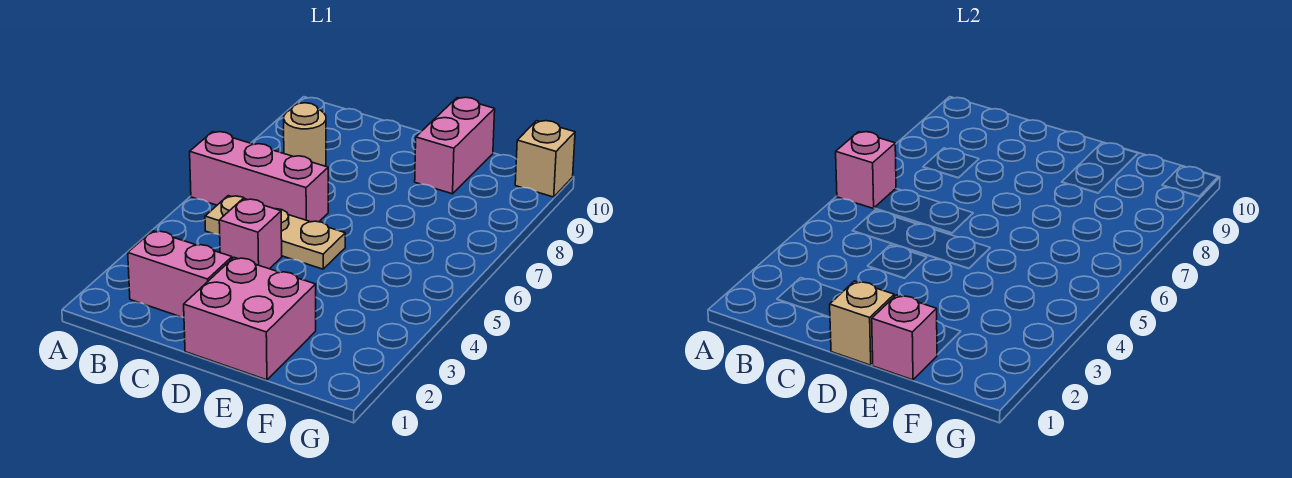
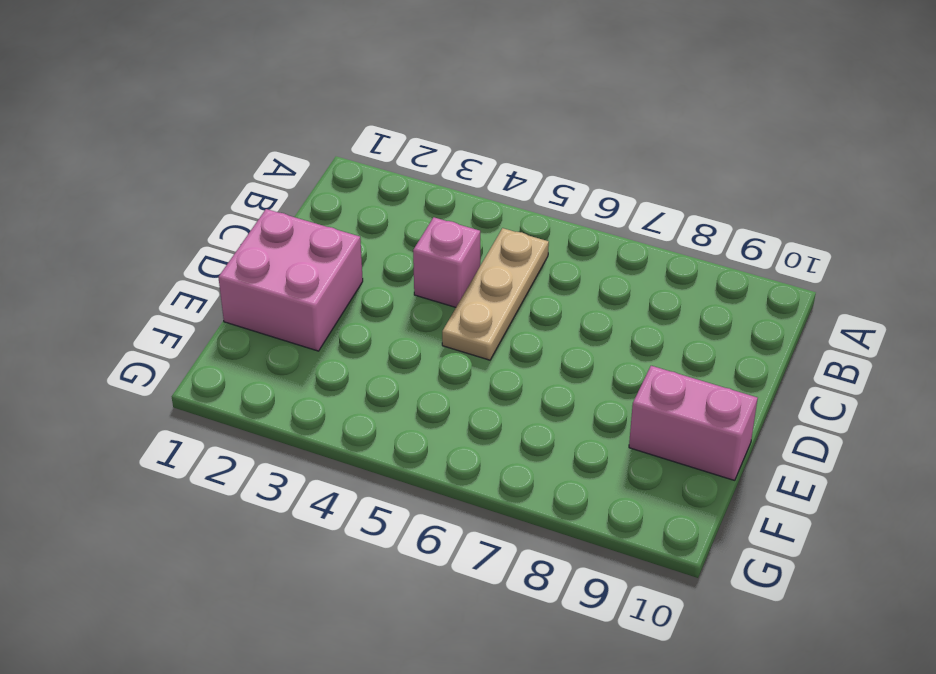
none -> pink 1x3 brick [190,132,328,222]
none -> pink 1x2 brick [128,231,232,317]

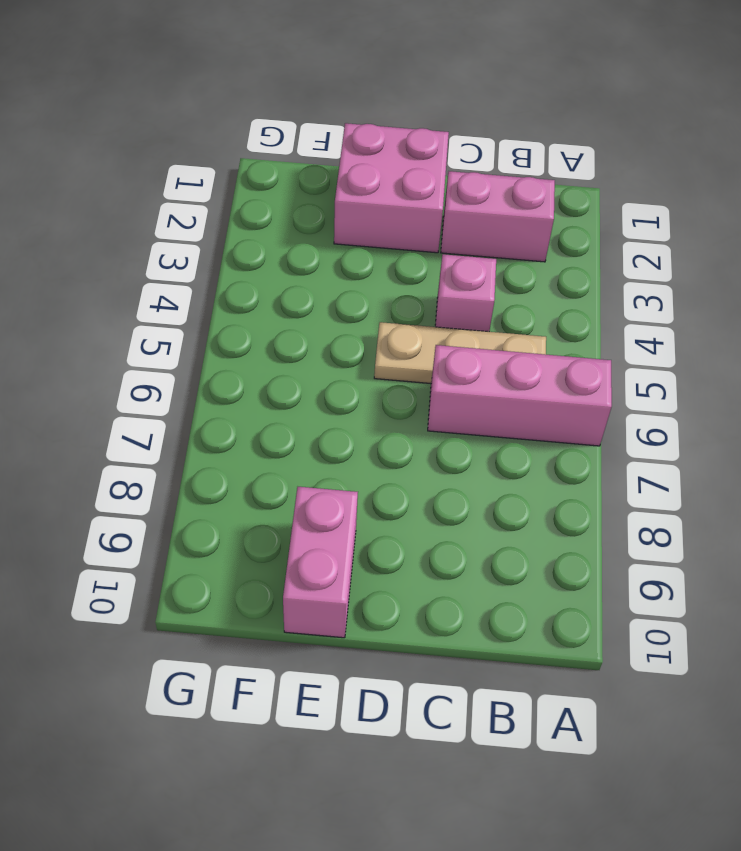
none -> tan 1x1 round brick [284,103,326,166]
none -> tan 1x1 brick [515,121,575,197]

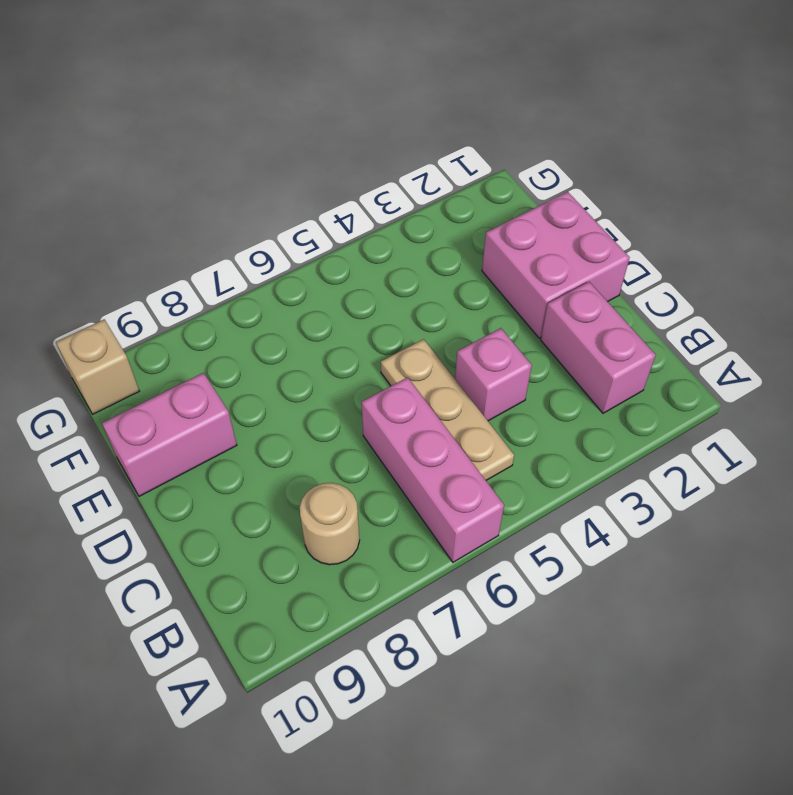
none -> pink 1x1 brick [836,132,896,209]
none -> tan 1x1 brick [830,281,894,365]

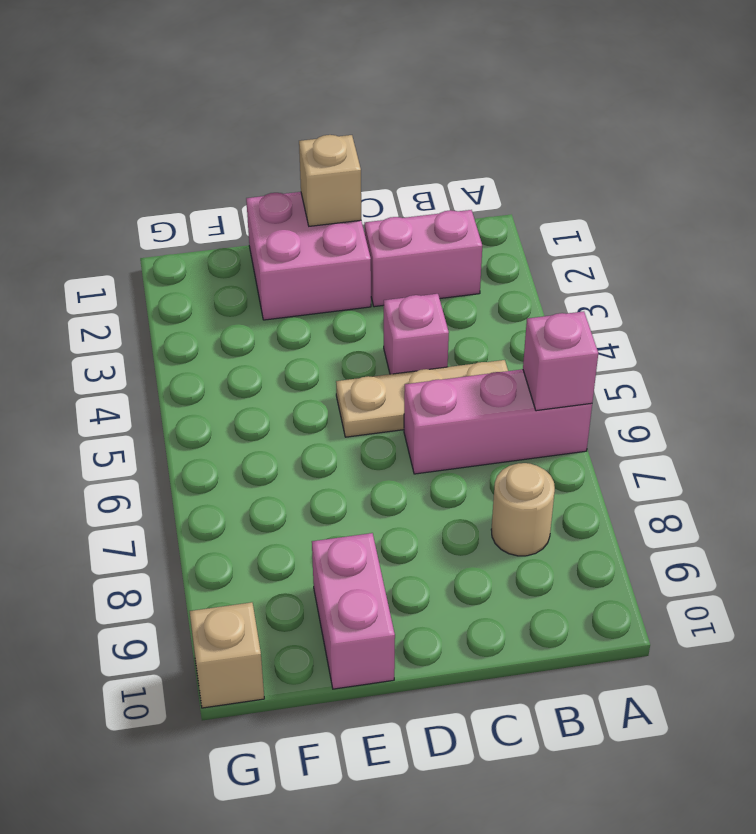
none -> pink 1x1 brick [872,295,937,380]

